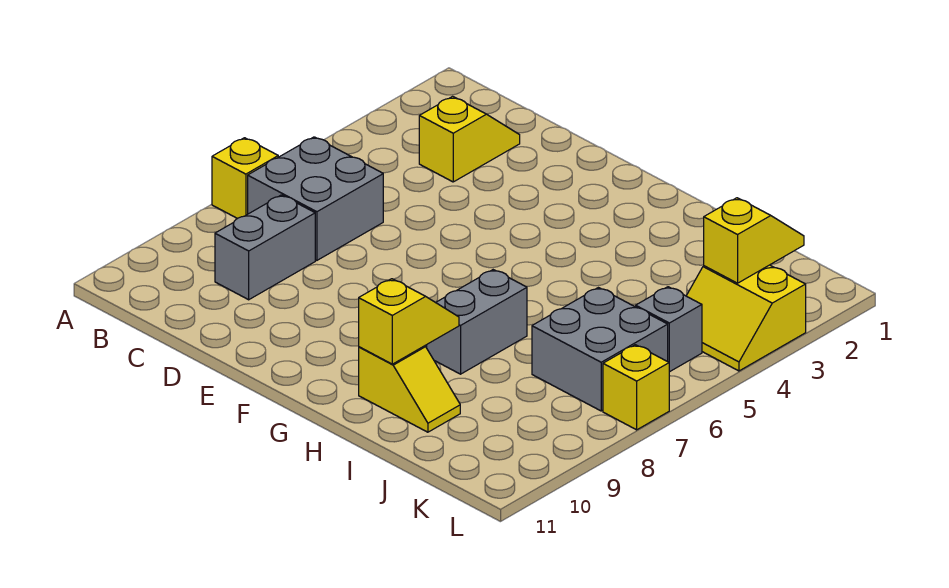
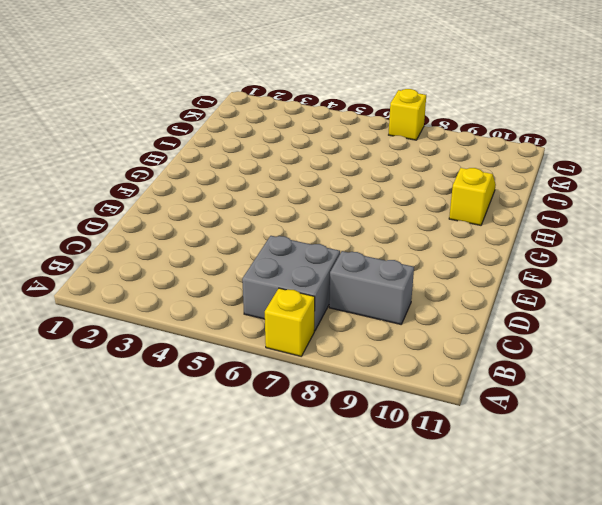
none -> yellow 1x2 slope [419,96,520,182]
none -> grey 1x2 brick [427,270,527,374]
none -> grey 2x2 brick [532,288,668,411]

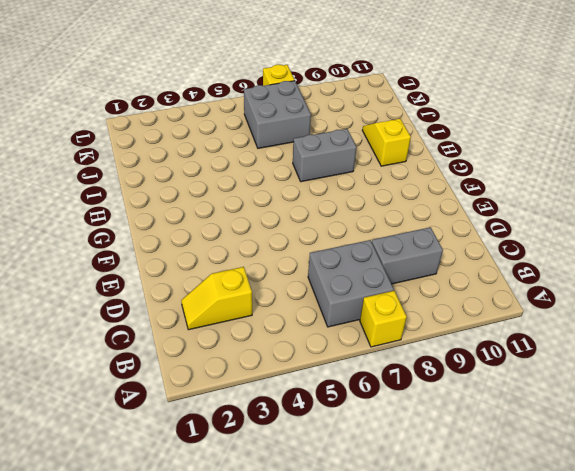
none -> yellow 2x2 slope [687,265,806,371]
none -> grey 1x1 brick [636,287,702,372]
none -> yellow 1x2 slope [359,279,459,364]

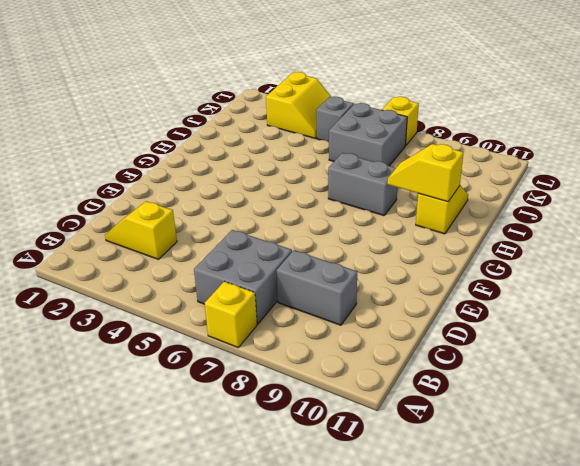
none -> yellow 1x2 slope [704,198,804,283]

